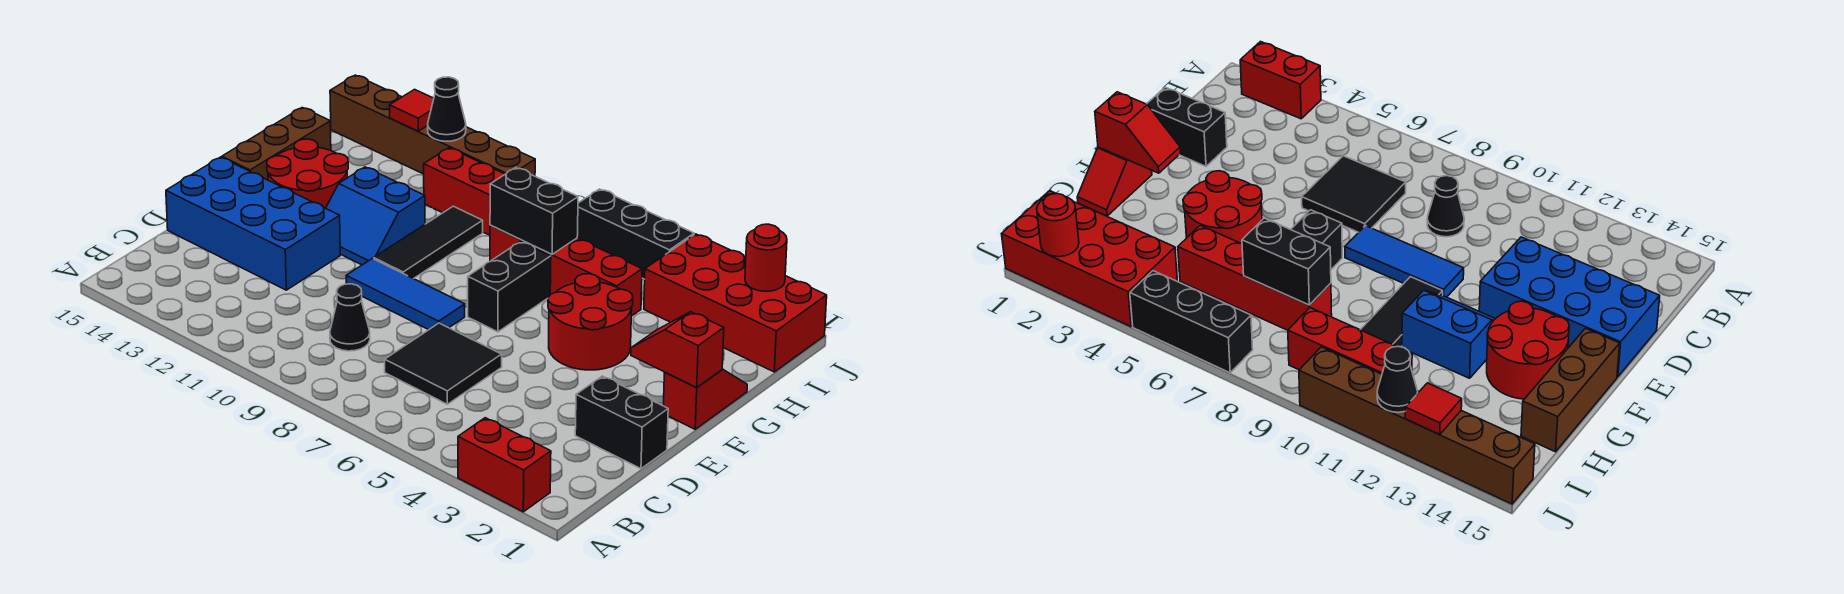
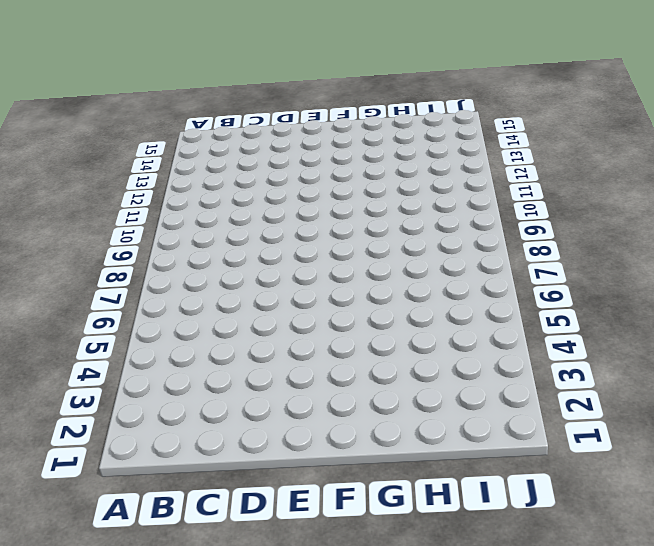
none -> red 1x2 brick [458,418,551,512]
none -> black 2x2 tile [385,323,502,404]
none -> black 1x1 cone [330,284,370,351]

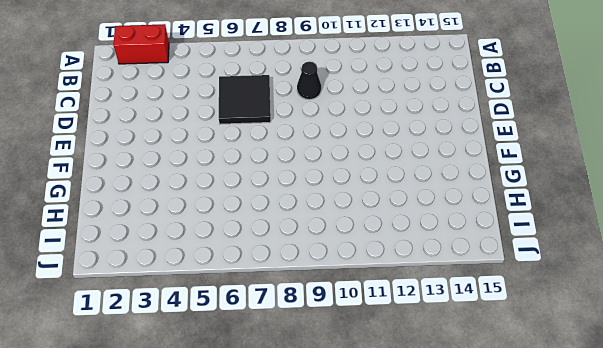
none -> black 1x2 brick [575,376,668,469]
none -> blue 2x4 brick [166,157,340,290]
none -> blue 1x3 tile [346,259,465,330]

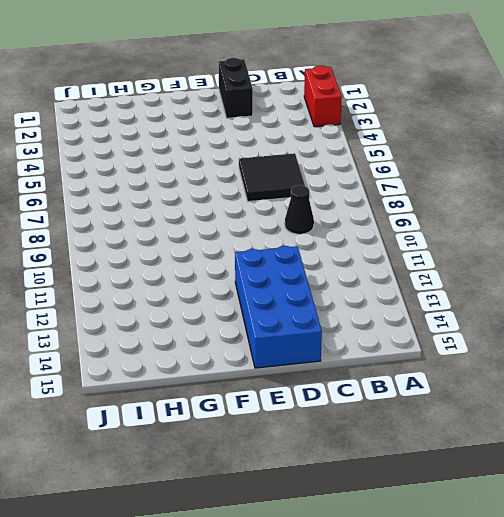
none -> blue 1x3 tile [346,259,465,330]
none -> red 1x2 slope [663,369,747,429]
none -> red 2x2 round brick [548,274,633,370]

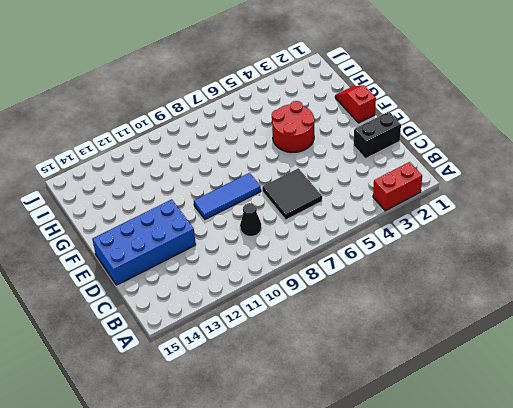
none -> black 1x2 brick [468,241,551,332]
none -> black 1x3 tile [374,206,483,279]
none -> blue 2x2 slope [326,167,425,265]

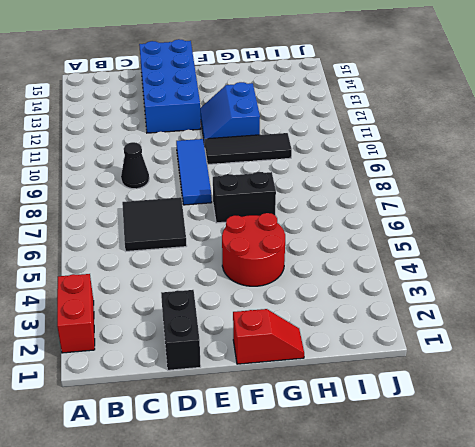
none -> red 2x2 round brick [267,139,348,208]
none -> brown 1x3 brick [222,108,331,180]
none -> red 1x4 brick [490,225,642,316]

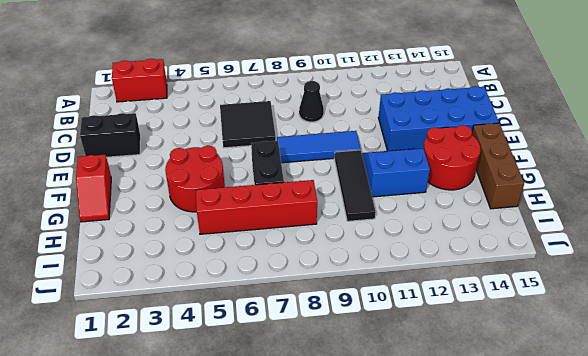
none -> red 2x4 brick [644,234,827,372]
none -> red 1x3 brick [424,148,505,235]
none -> black 1x3 brick [577,189,694,279]

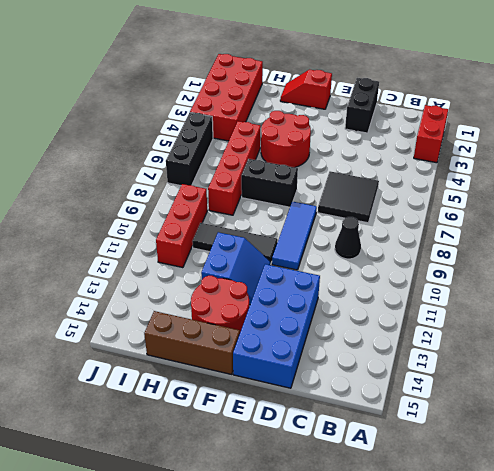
none -> brown 1x6 brick [330,75,535,176]
none -> red 1x2 slope [631,312,724,388]
none -> black 1x2 brick [490,168,578,254]

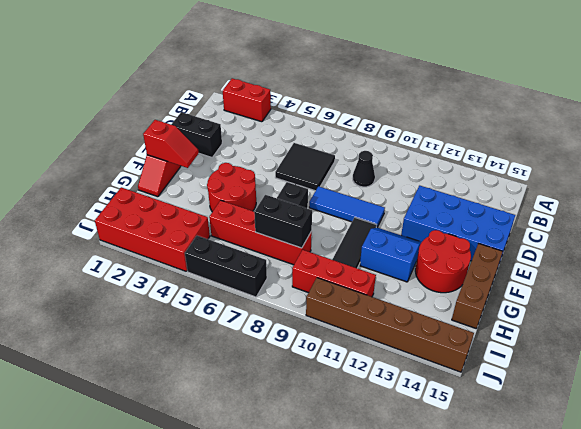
none -> red 1x1 round brick [745,224,787,291]
none -> black 1x1 cone [428,77,466,141]
none -> red 1x1 tile [389,89,434,131]

